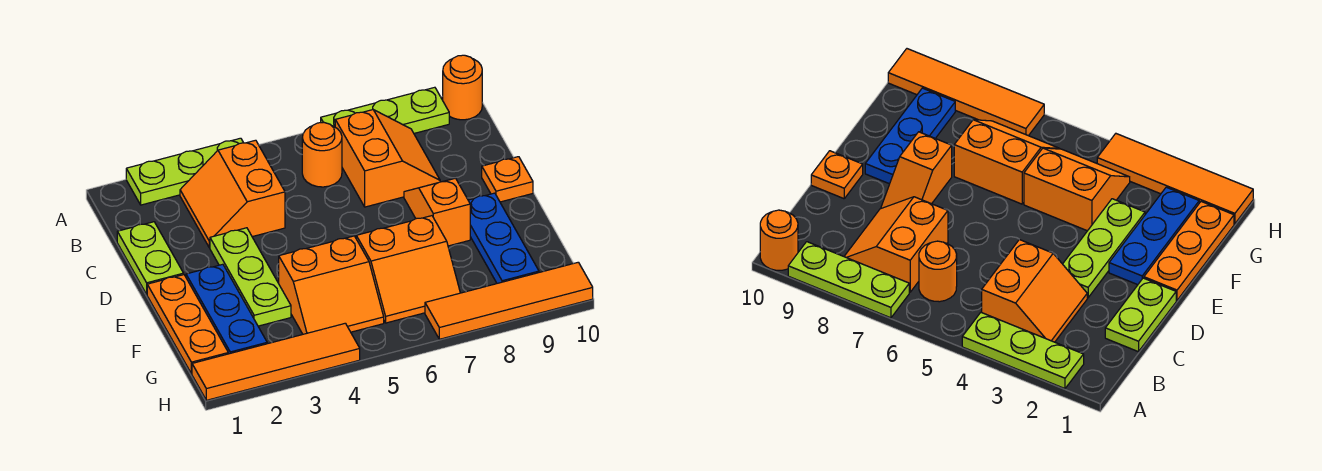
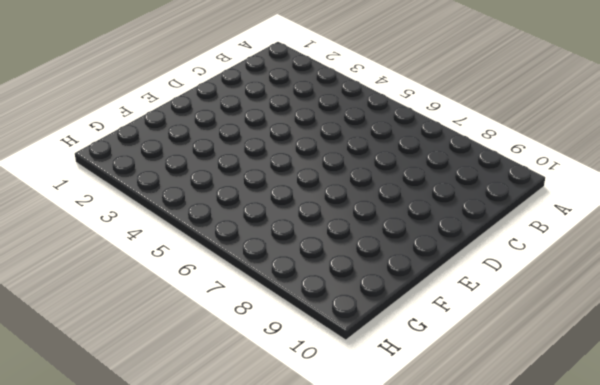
none -> lime 1x3 plate [126,138,243,205]
none -> lime 1x3 plate [321,87,449,133]
none -> orange 1x1 round brick [443,55,482,120]

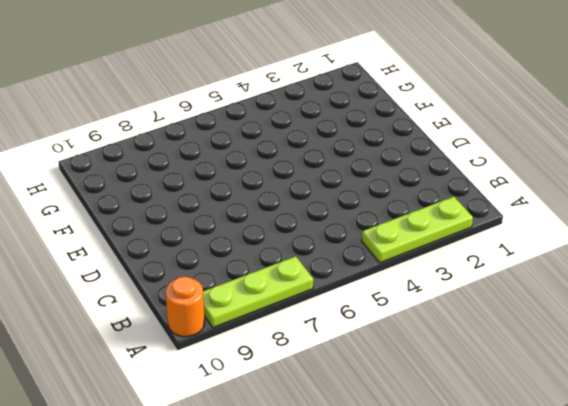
none -> orange 2x2 slope [180,140,285,248]
none -> orange 1x1 round brick [302,122,342,187]
none -> orange 2x2 slope [335,110,440,207]

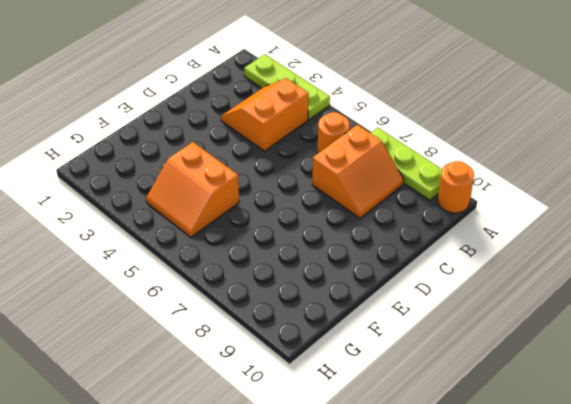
none -> lime 1x2 plate [117,222,184,294]
none -> lime 1x3 plate [210,228,291,326]
none -> orange 1x2 slope [404,178,470,246]

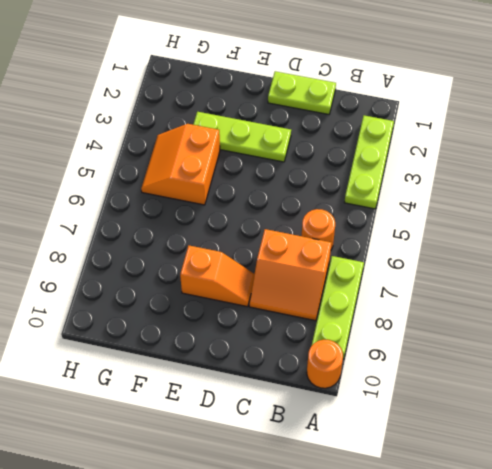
none -> orange 2x2 slope [180,140,285,248]
none -> orange 1x1 plate [482,157,533,202]
none -> orange 1x3 plate [147,275,228,374]

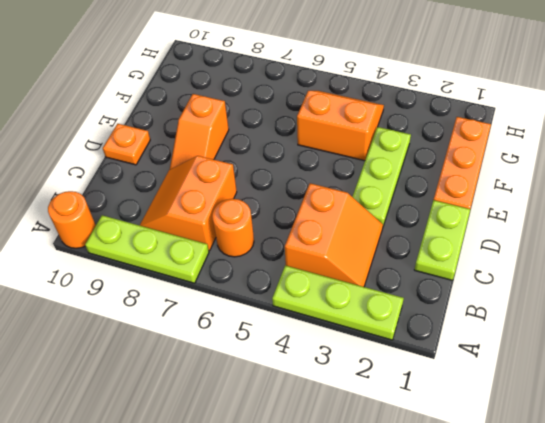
none -> blue 1x3 plate [186,264,267,354]
none -> blue 1x3 plate [468,193,539,283]
none -> orange 2x2 slope [356,216,460,323]

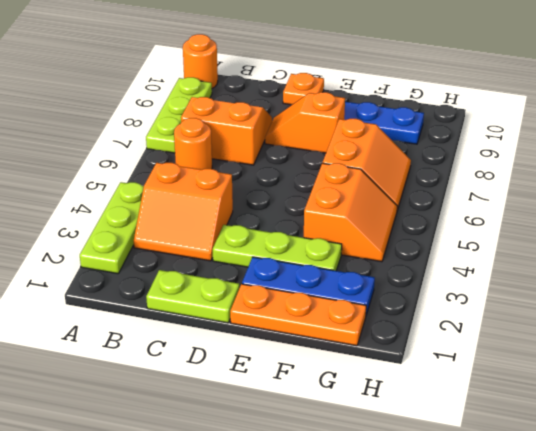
none -> orange 1x4 tile [192,323,360,400]
none -> orange 1x4 tile [425,262,593,339]

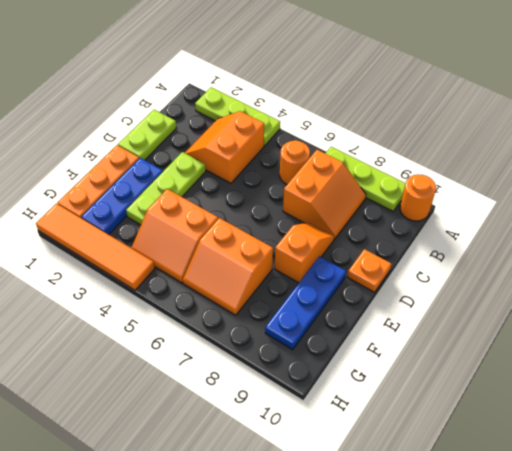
none -> orange 1x4 tile [425,262,593,339]

